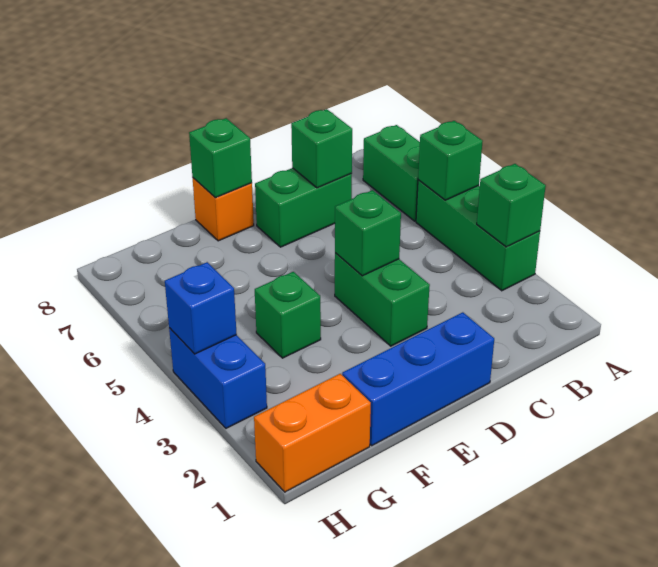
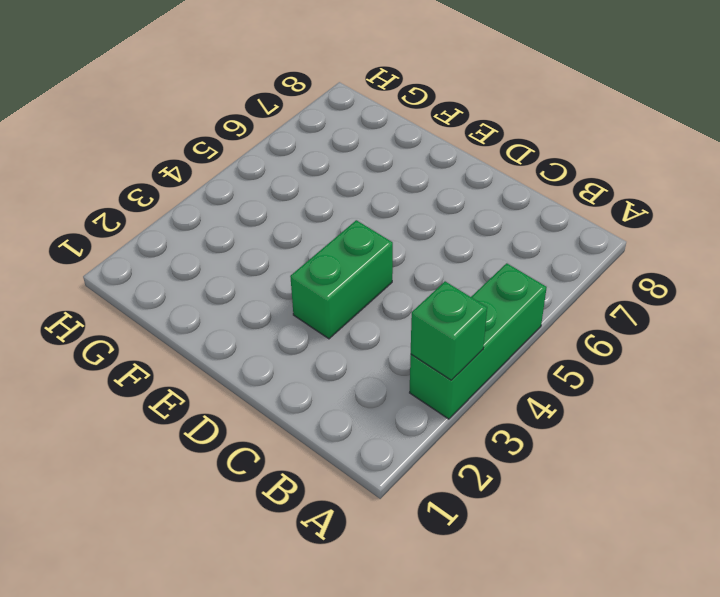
none -> green 1x2 brick [363,125,420,221]
none -> green 1x2 brick [255,168,352,247]
none -> blue 1x3 brick [342,312,494,446]

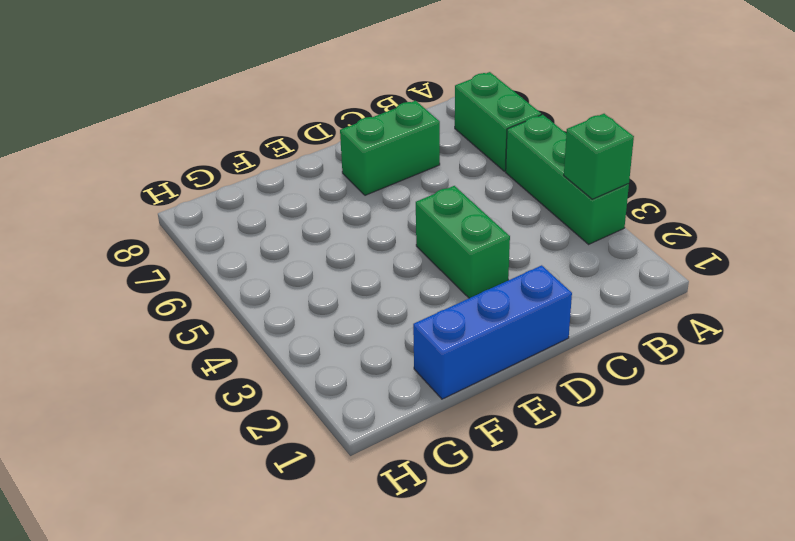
none -> orange 1x1 brick [193,178,254,241]
none -> green 1x1 brick [255,272,321,358]
none -> orange 1x2 brick [254,374,371,492]

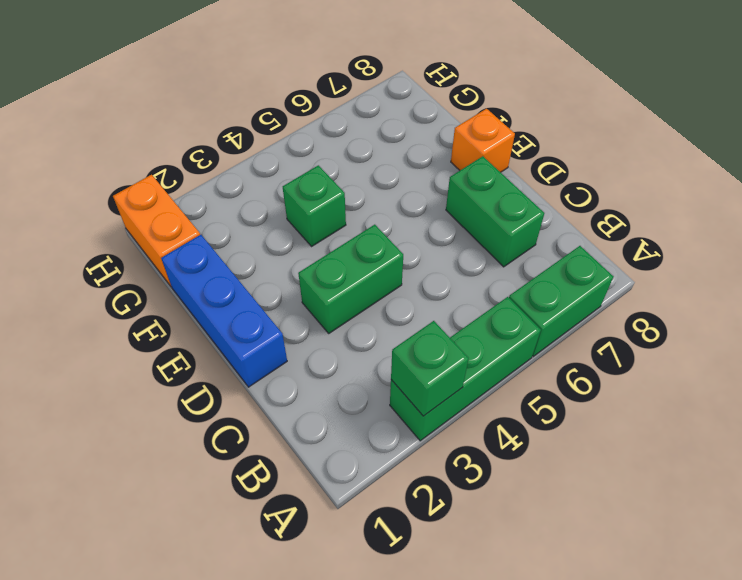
none -> blue 1x2 brick [169,328,267,428]
none -> green 1x1 brick [418,121,483,200]
none -> green 1x1 brick [291,109,352,188]

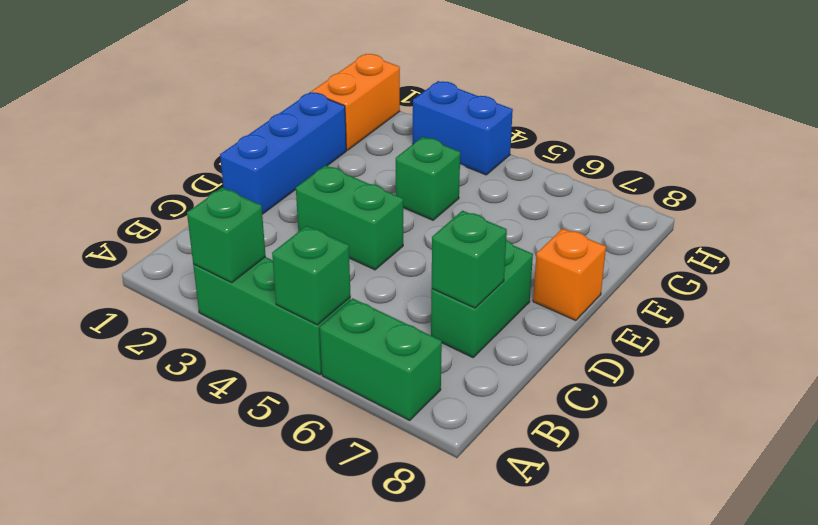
none -> green 1x1 brick [335,190,401,276]
none -> green 1x1 brick [189,118,252,198]
none -> blue 1x1 brick [165,262,237,354]

